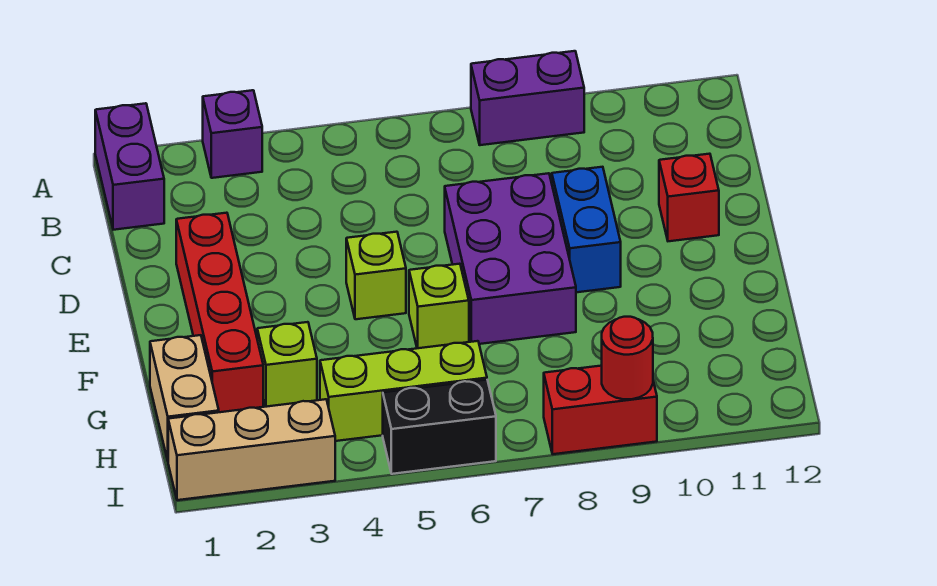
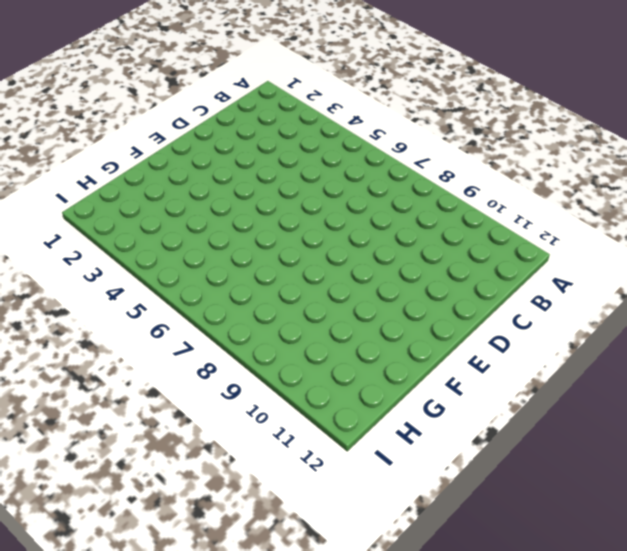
none -> purple 1x2 brick [95,103,164,230]
none -> purple 1x1 brick [203,90,262,178]
none -> purple 1x2 brick [471,51,584,145]

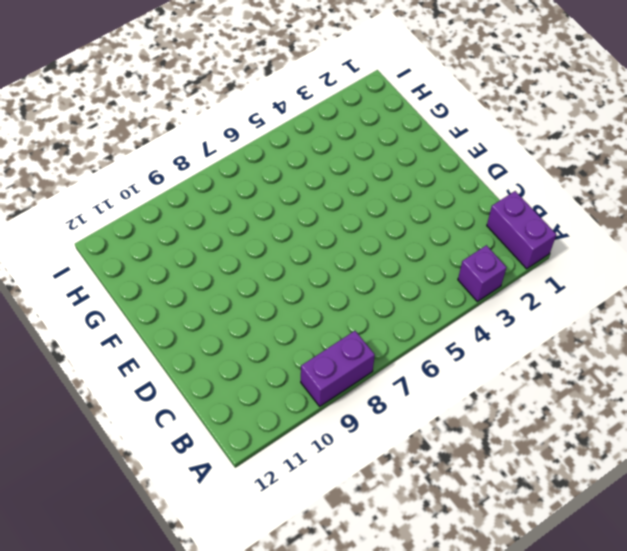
none -> red 1x4 brick [176,213,263,412]
none -> purple 2x3 brick [445,173,576,344]
none -> blue 1x2 brick [552,167,621,292]

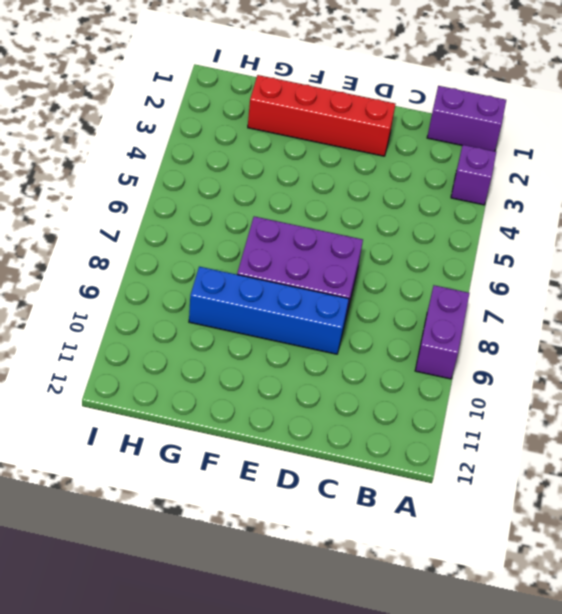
blue 1x4 brick [189,267,349,354] -> blue 1x2 brick [552,167,621,292]
none -> red 1x1 brick [659,154,719,241]
none -> lime 1x1 brick [346,232,406,319]
none -> lime 1x1 brick [409,264,469,348]

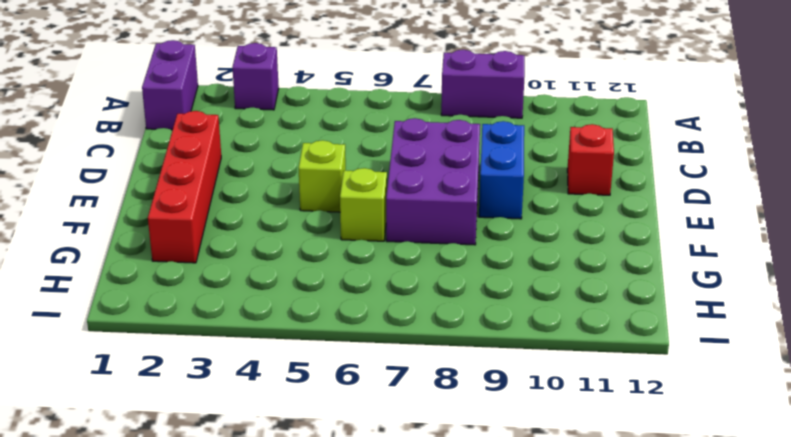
none -> tan 1x2 brick [150,335,219,460]
none -> lime 1x1 brick [257,322,317,407]
none -> lime 1x3 brick [320,341,487,441]

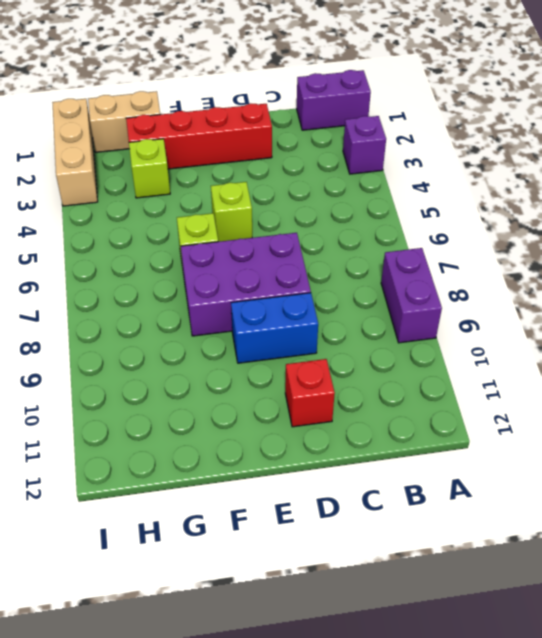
none -> lime 1x3 brick [320,341,487,441]
none -> black 1x2 brick [383,380,496,474]
none -> red 1x2 brick [544,366,657,454]

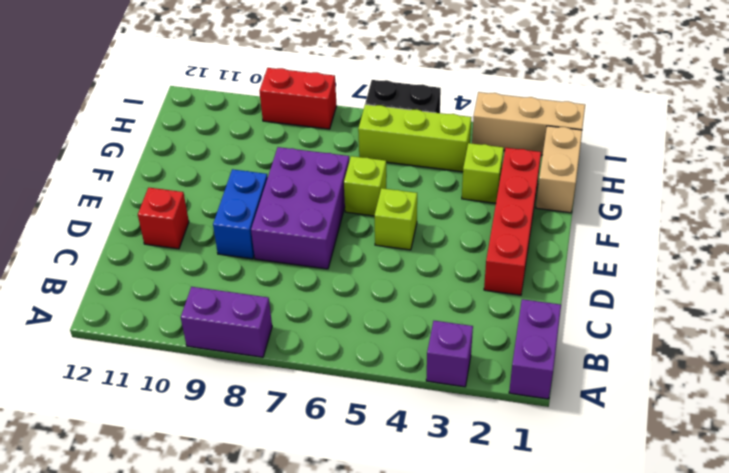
none -> red 1x1 round brick [602,317,653,399]

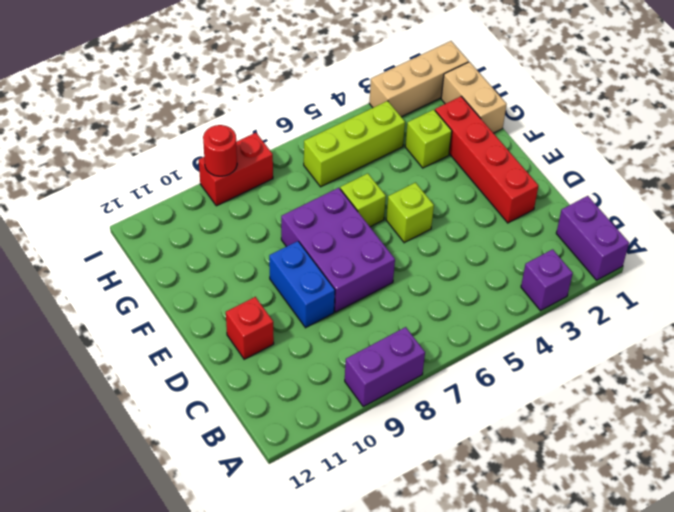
none -> black 1x2 brick [383,380,496,474]

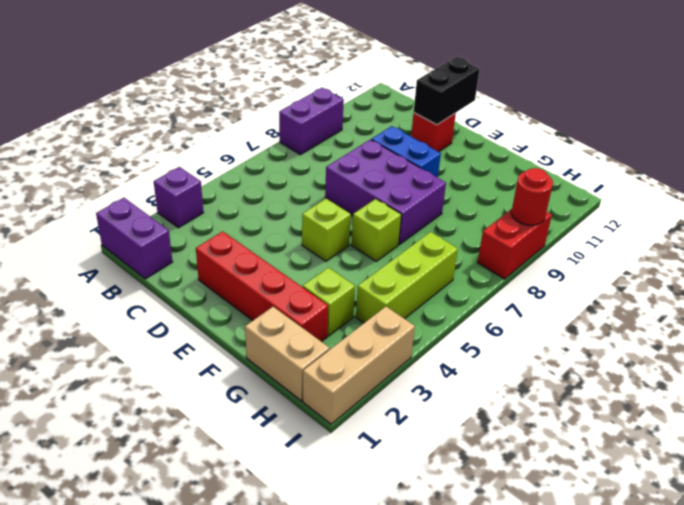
black 1x2 brick [414,57,480,125] -> black 1x2 brick moved to [383,380,496,474]

